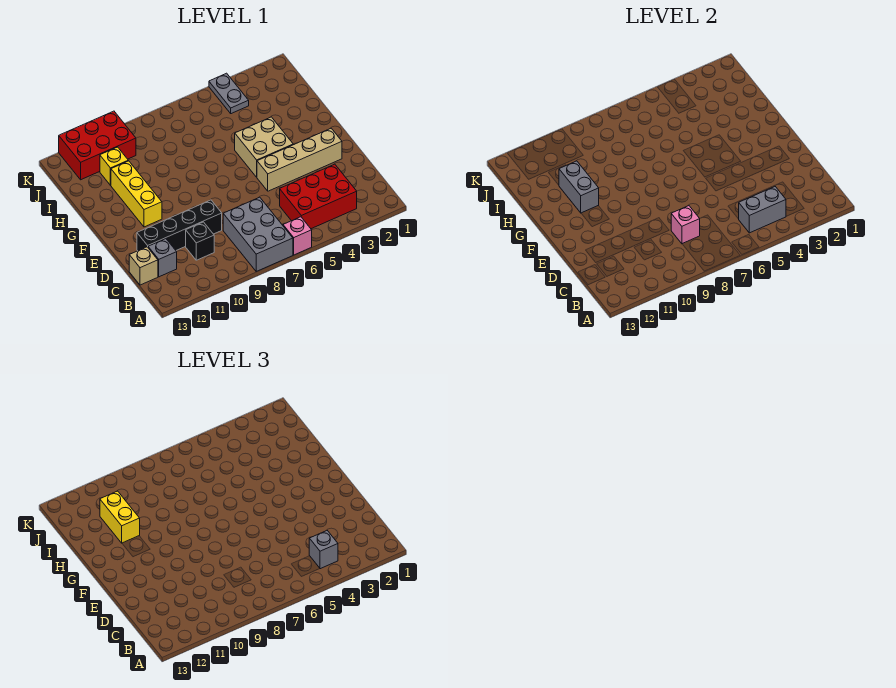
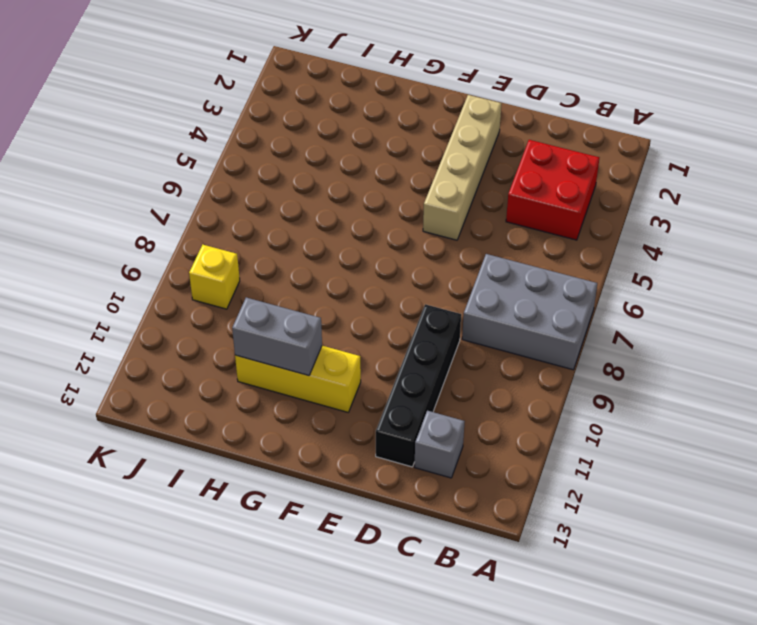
red 2x2 brick [506,140,599,240] -> red 2x3 brick [280,164,357,229]
yellow 1x1 brick [189,245,240,309] -> yellow 1x1 brick moved to [100,147,128,185]
none -> pink 1x1 brick [283,217,312,255]
none -> black 1x1 brick [186,222,214,260]
none -> tan 1x1 brick [129,247,158,285]

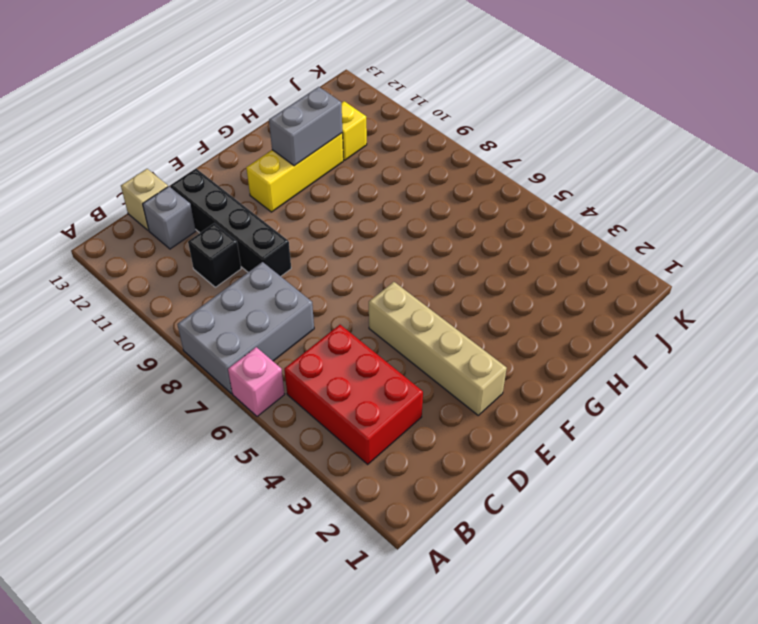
none -> tan 2x2 brick [235,117,293,177]
none -> grey 1x2 plate [209,73,249,114]
none -> red 2x3 brick [59,111,136,180]

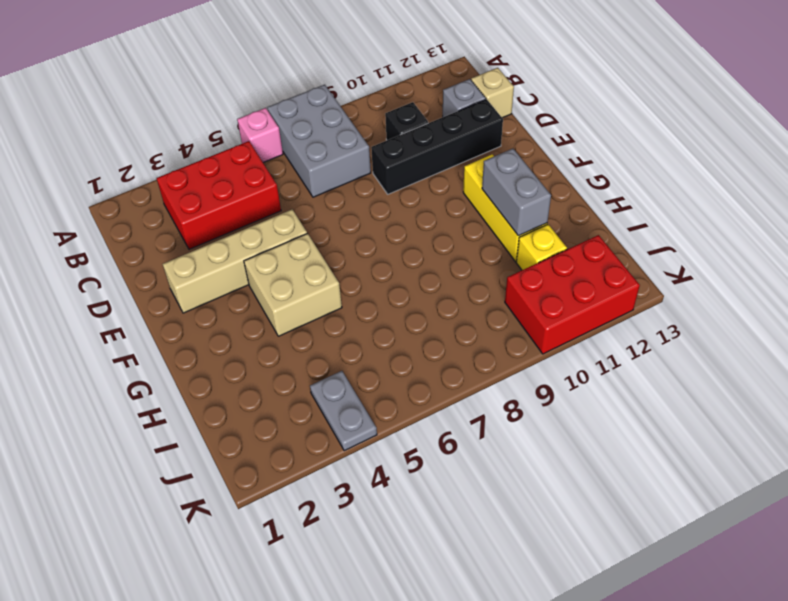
none -> grey 1x2 brick [739,186,786,233]
none -> pink 1x1 brick [671,206,700,244]
none -> grey 1x1 brick [309,530,338,569]

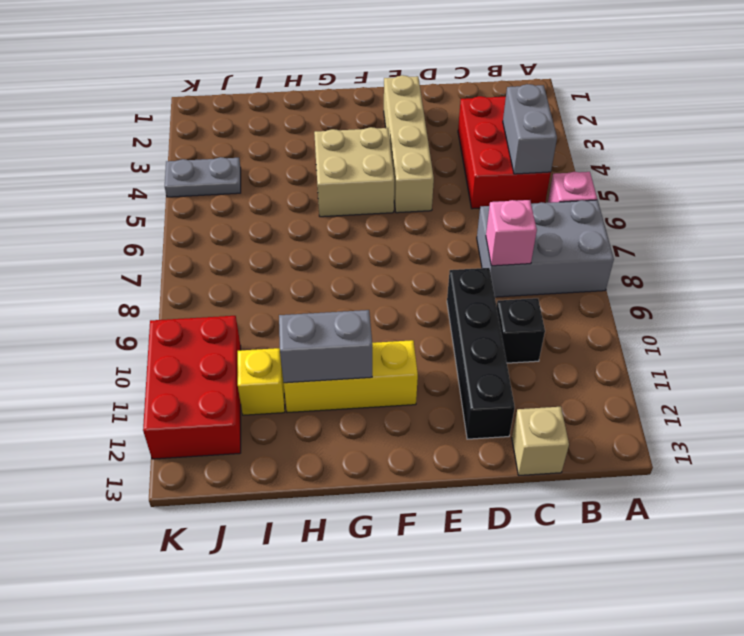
none -> grey 1x1 brick [148,239,177,277]
none -> grey 1x1 brick [309,530,338,569]
none -> yellow 1x2 brick [100,491,140,543]

